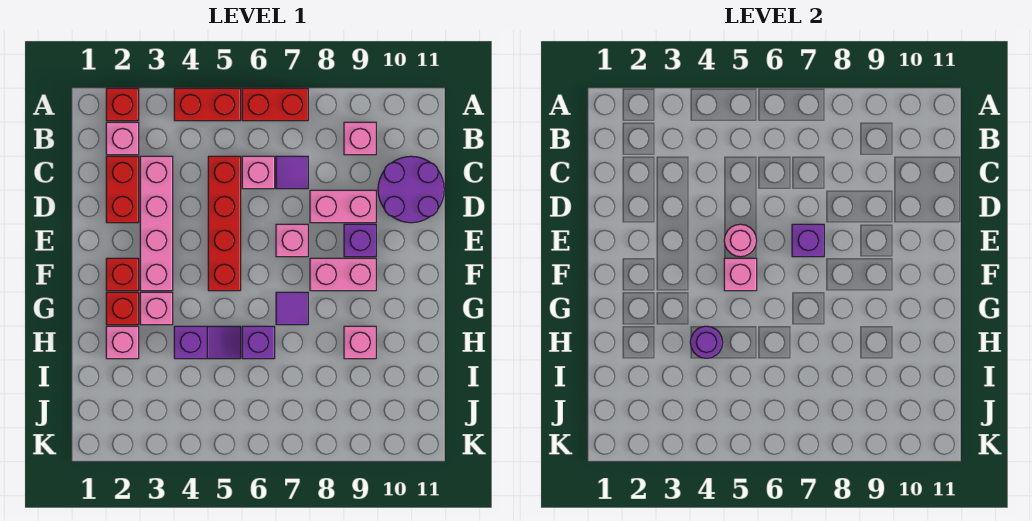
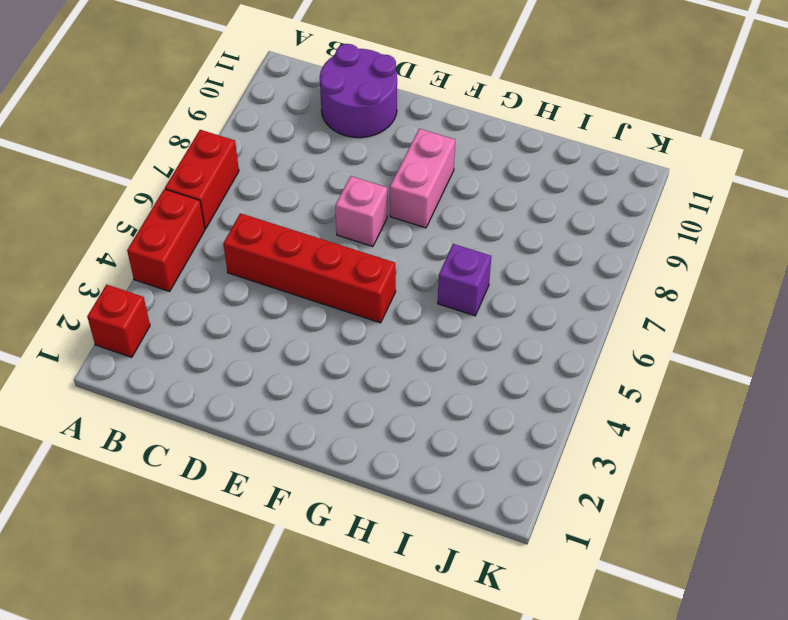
none -> pink 1x1 brick [106,122,139,155]
none -> pink 1x1 brick [344,122,376,155]
none -> red 1x2 brick [106,156,139,223]

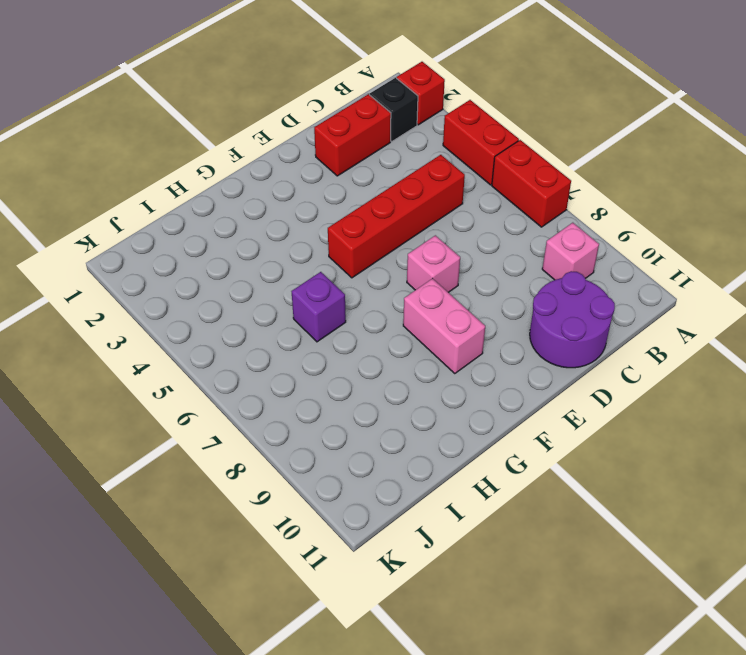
black 1x1 brick [370,78,418,141] -> pink 1x1 brick [106,122,139,155]
none -> pink 1x4 brick [140,156,173,291]
none -> pink 1x1 brick [242,156,275,189]
none -> purple 1x1 tile [276,156,308,189]

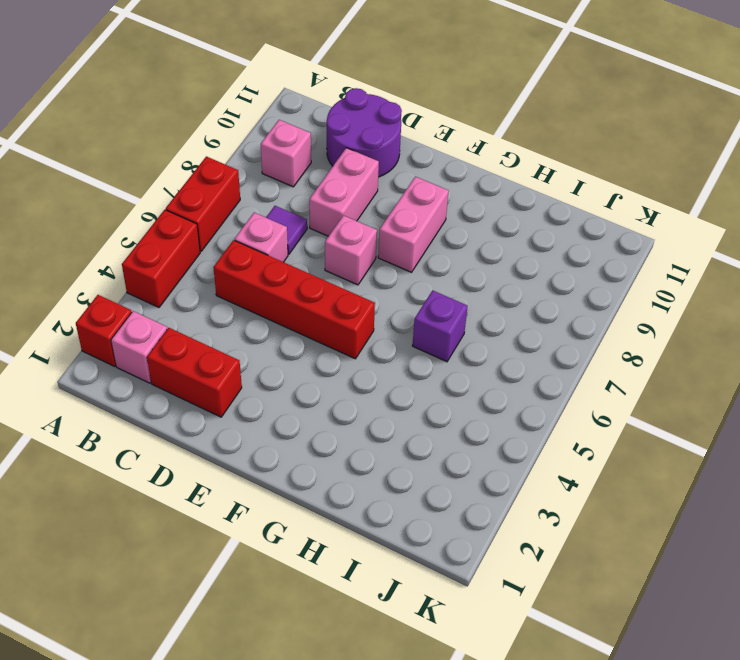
none -> pink 1x4 brick [140,156,173,291]
none -> purple 1x1 brick [344,224,376,257]
none -> red 1x1 brick [106,258,139,291]

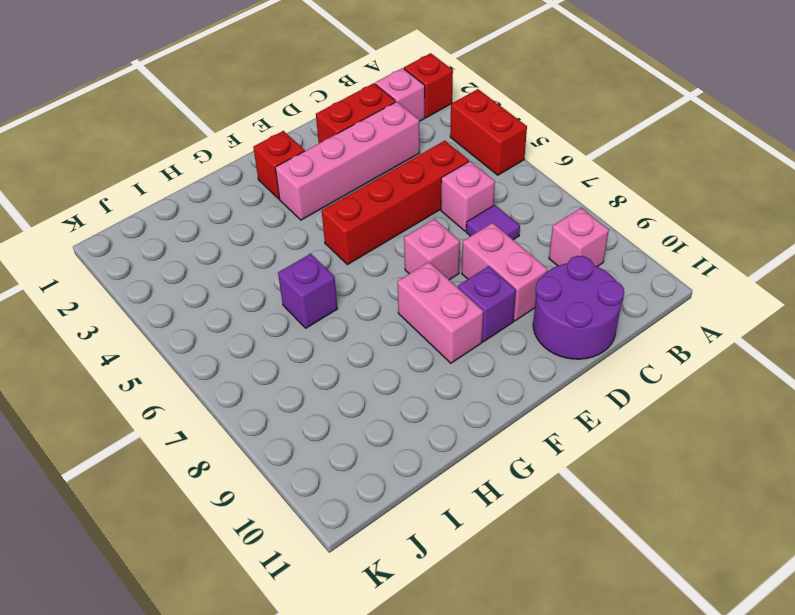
none -> red 1x2 brick [242,88,308,121]
none -> red 1x1 brick [106,292,139,325]
none -> pink 1x1 brick [140,292,173,325]

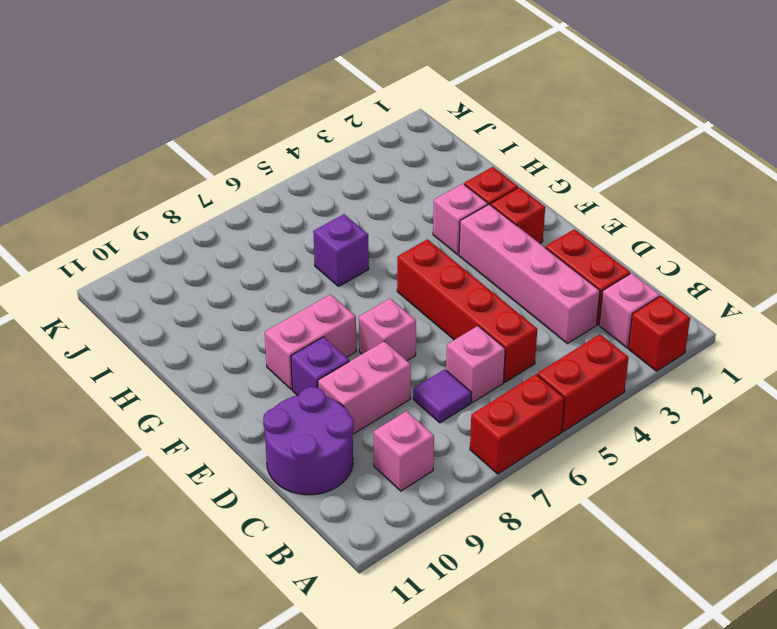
none -> purple 1x1 tile [276,292,308,325]
none -> pink 1x1 brick [106,326,139,359]
none -> purple 1x2 slope [174,326,241,359]

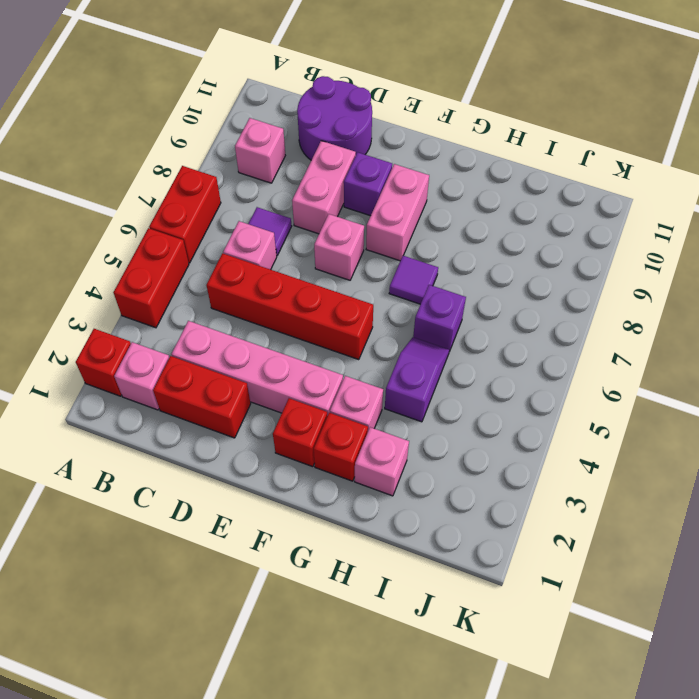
none -> pink 1x1 brick [344,326,376,359]
none -> pink 1x1 round brick [724,224,757,257]
none -> purple 1x1 brick [792,224,824,257]

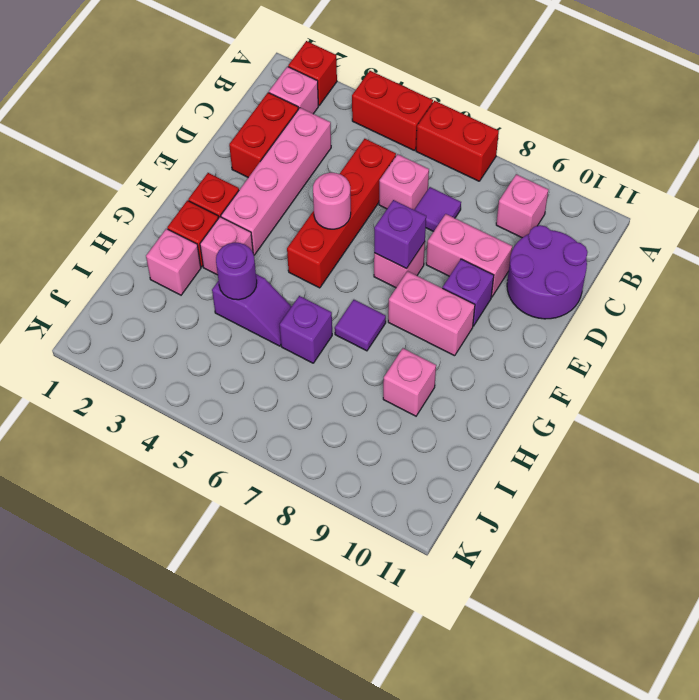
none -> pink 1x1 brick [724,258,757,291]

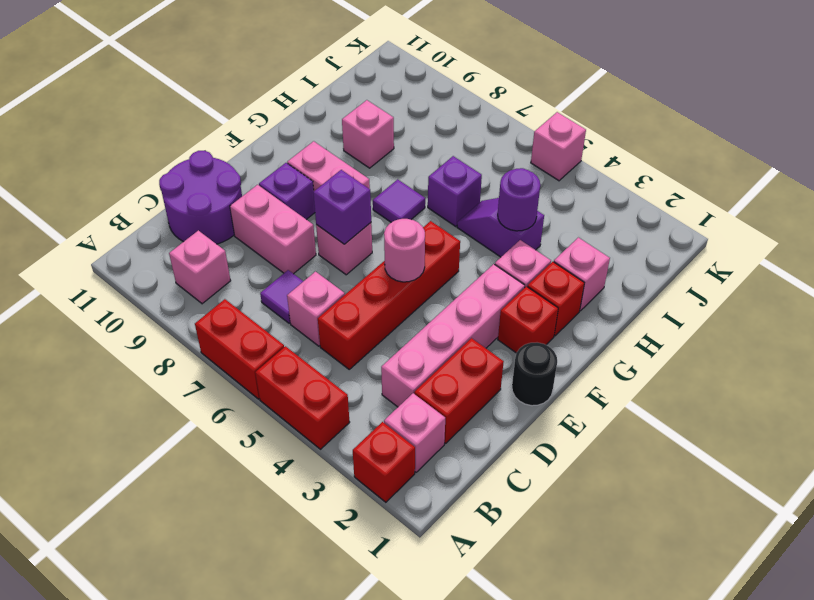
black 1x1 round brick [512,343,557,406] -> none
pink 1x1 brick [531,112,586,181] -> pink 1x1 brick moved to [724,258,757,291]

